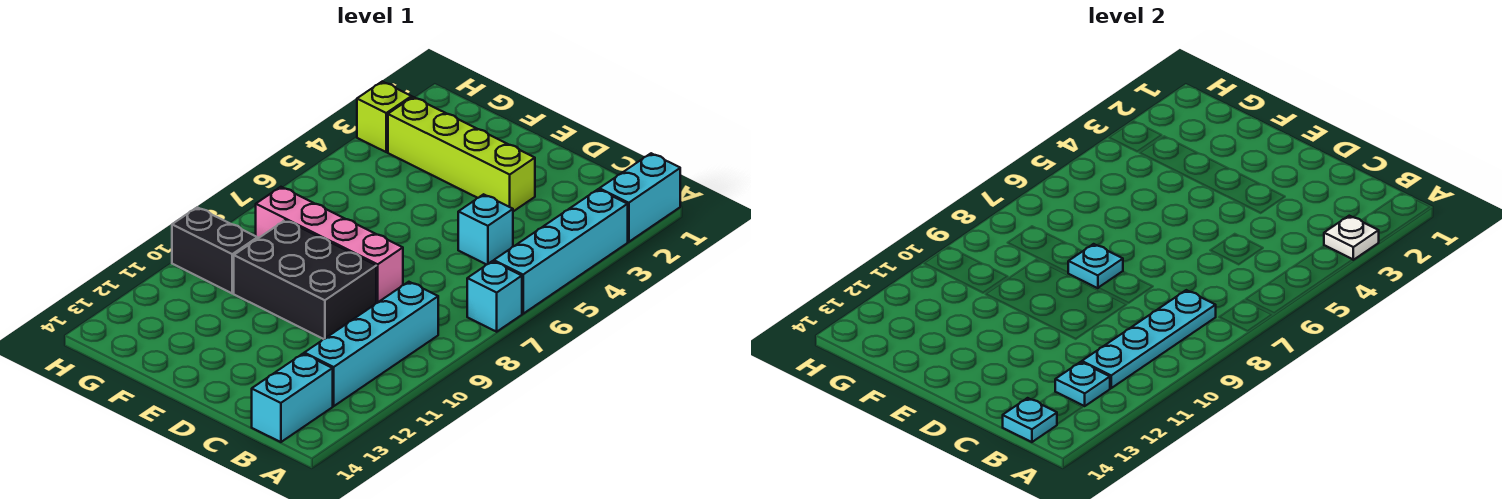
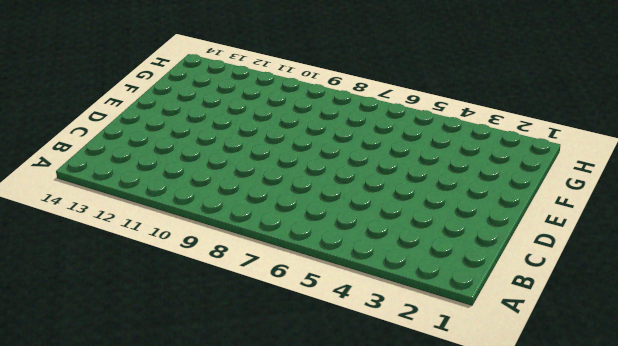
none -> cyan 1x2 brick [599,153,680,242]
none -> cyan 1x4 brick [494,189,628,314]
none -> cyan 1x1 brick [467,261,522,332]

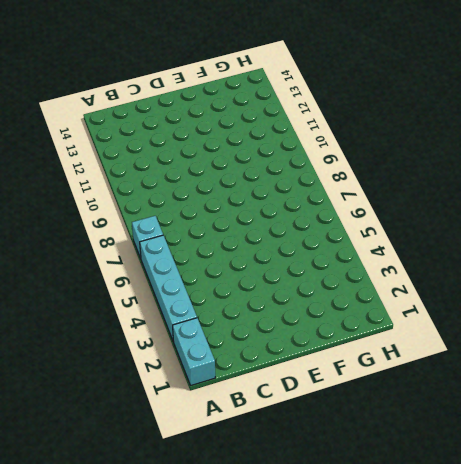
none -> cyan 1x4 brick [304,282,438,406]
none -> cyan 1x2 brick [252,354,333,442]
none -> cyan 1x1 brick [458,194,513,265]

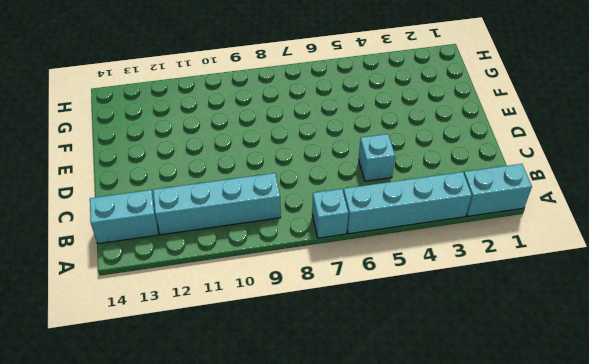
none -> lime 1x4 brick [388,97,535,211]
none -> pink 1x4 brick [256,187,403,303]
none -> black 2x3 brick [234,220,376,339]

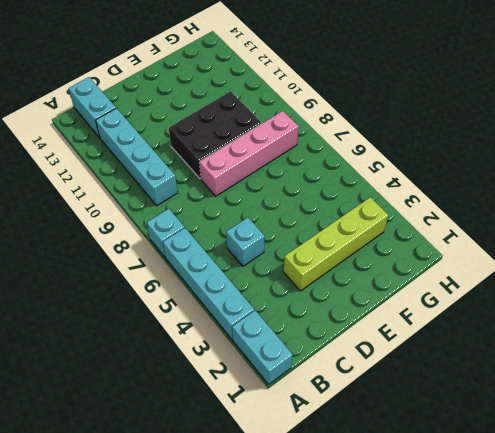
none -> black 1x2 brick [172,207,257,293]
none -> lime 1x1 brick [357,82,412,152]
none -> white 1x1 plate [1324,216,1379,260]

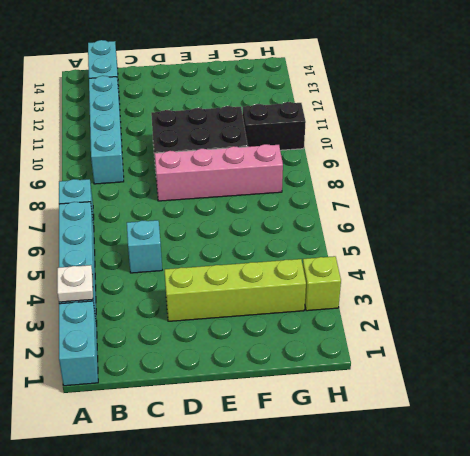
none -> cyan 1x4 plate [1082,290,1216,388]
none -> cyan 1x1 plate [1055,362,1110,406]
none -> cyan 1x1 plate [1003,398,1057,442]

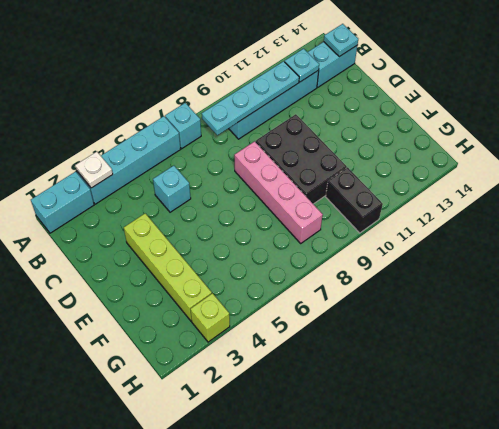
none -> cyan 1x1 plate [1068,244,1123,288]

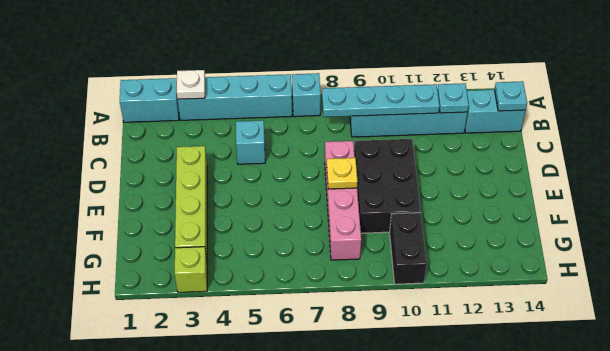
yellow 1x1 plate [327,158,358,189] -> cyan 1x1 plate [1068,244,1123,288]

